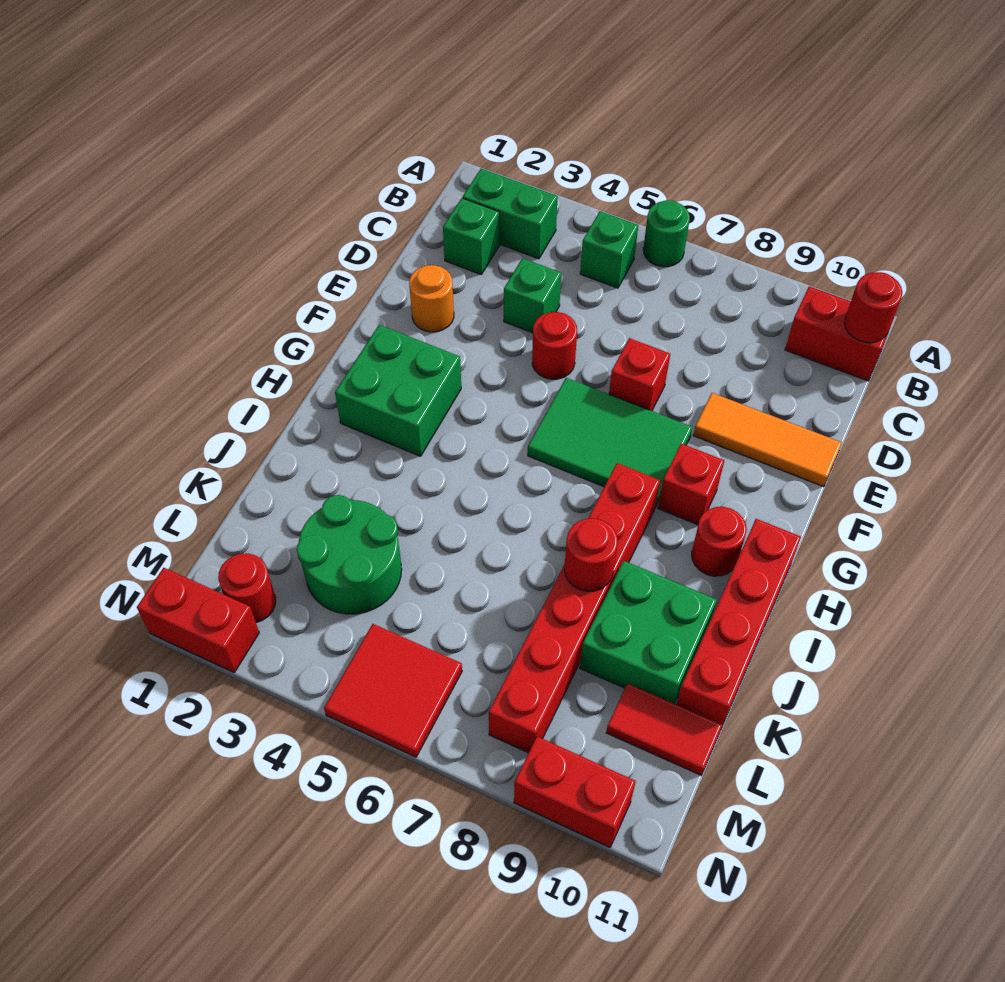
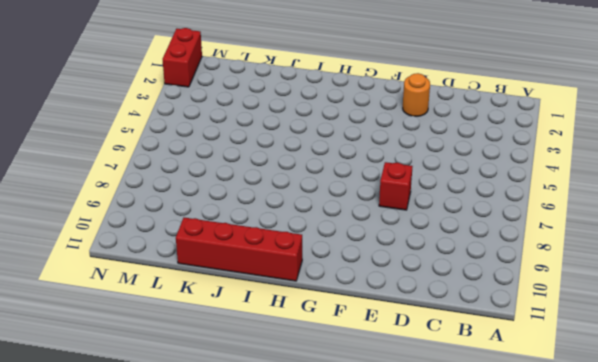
none -> green 1x1 round brick [643,200,690,267]
none -> green 1x2 brick [463,169,558,259]
none -> green 1x1 brick [580,211,638,288]

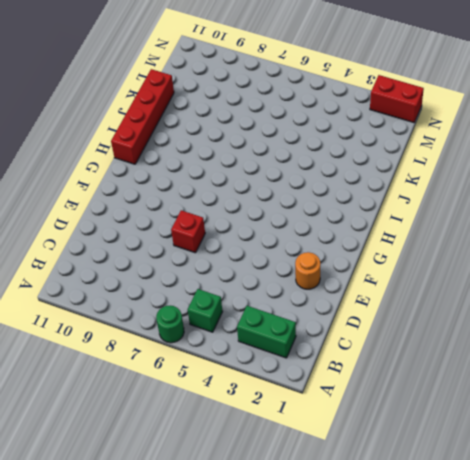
none -> red 1x2 brick [785,286,894,381]
none -> green 1x1 brick [443,198,499,274]
none -> green 1x1 brick [504,258,561,333]

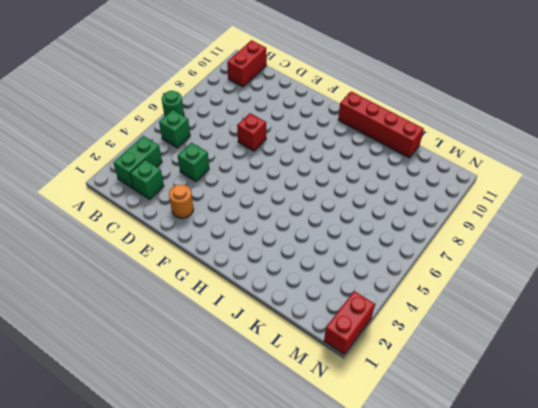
none -> red 1x1 round brick [532,312,577,379]
none -> orange 1x3 tile [693,393,842,487]
none -> green 2x3 tile [528,378,692,507]

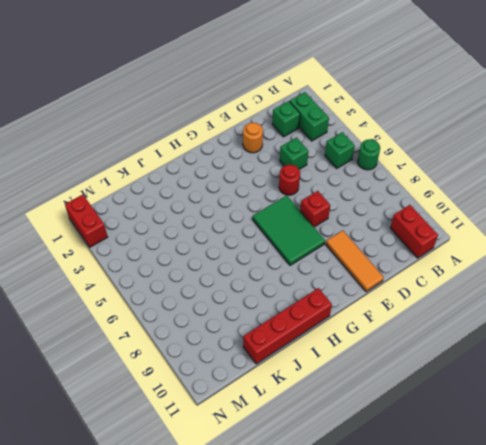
none -> green 2x2 brick [335,325,461,456]
none -> red 1x1 brick [658,443,724,525]
none -> red 1x6 brick [489,463,660,753]

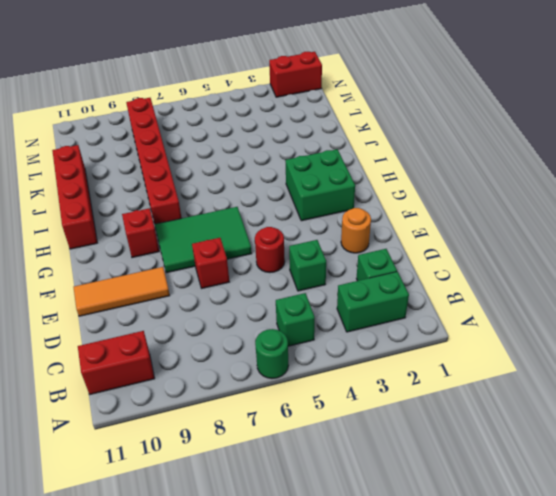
none -> red 1x1 round brick [692,507,747,576]
none -> green 2x2 brick [580,561,717,704]
none -> green 2x2 round brick [297,495,402,614]

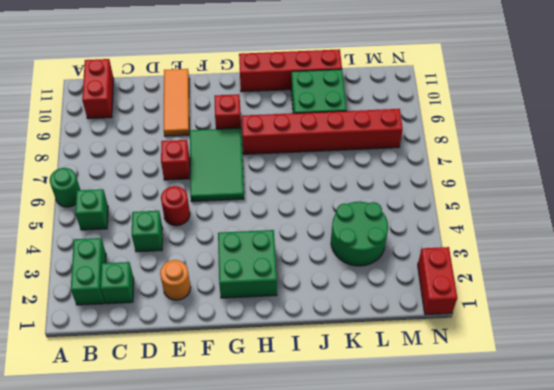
none -> red 1x1 round brick [692,507,747,576]
none -> red 1x2 tile [606,684,722,775]
none -> red 1x1 round brick [218,553,276,622]

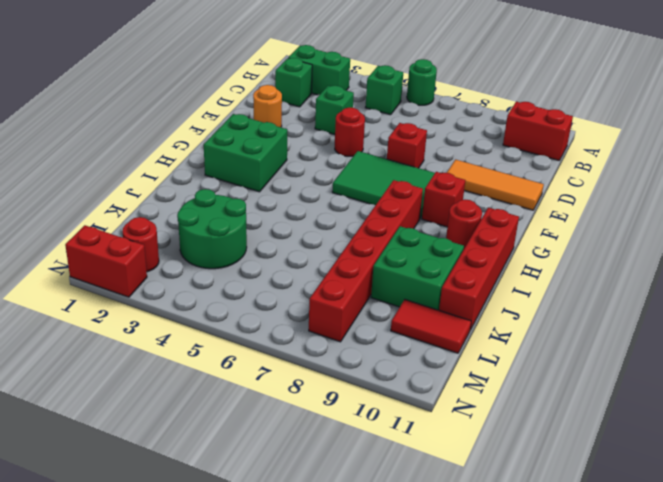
none -> red 2x2 tile [324,624,462,757]
none -> red 1x2 brick [514,736,636,847]
none -> red 1x1 round brick [845,272,902,343]

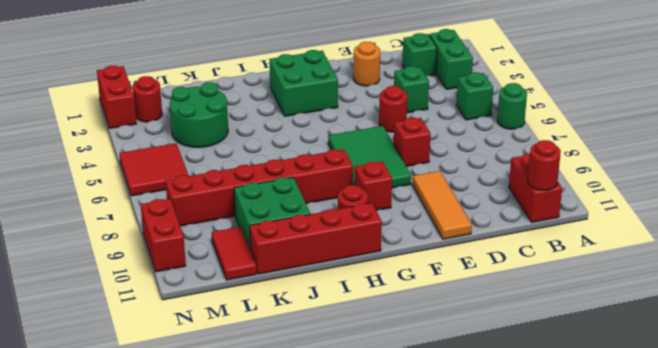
none -> red 1x1 round brick [565,518,618,591]

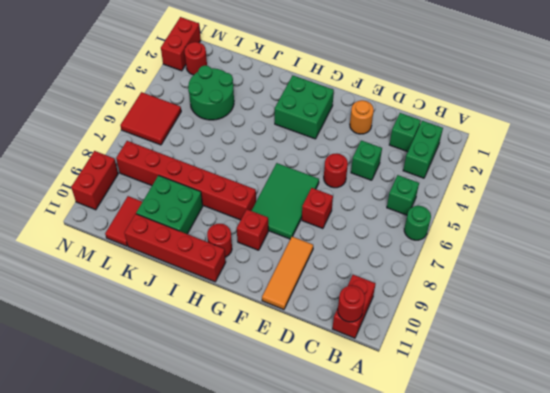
none -> red 1x1 round brick [565,518,618,591]

